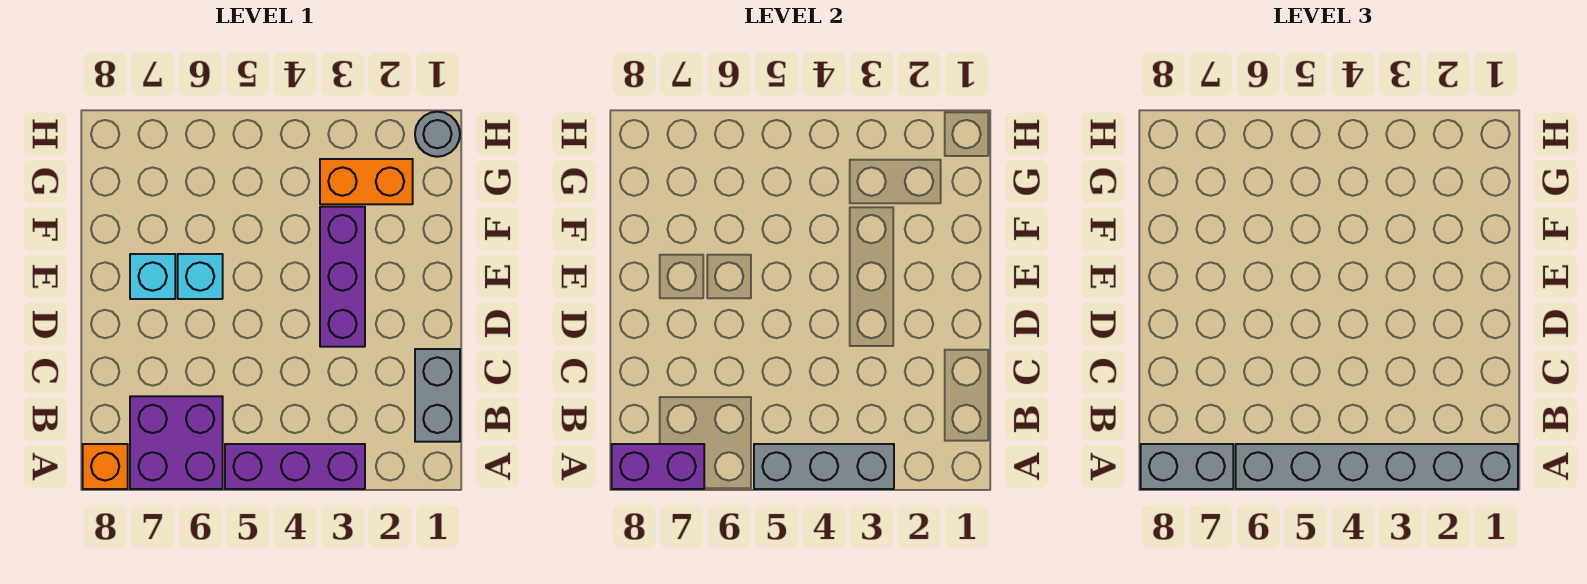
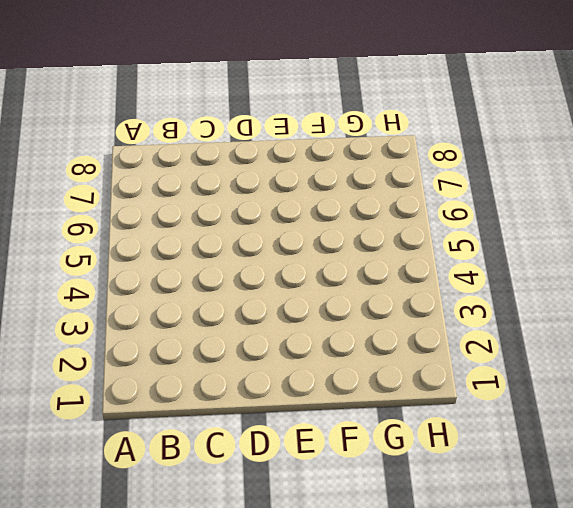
none -> purple 1x3 brick [225,444,365,489]
none -> purple 2x2 brick [130,396,223,489]
none -> orange 1x1 brick [83,444,128,489]

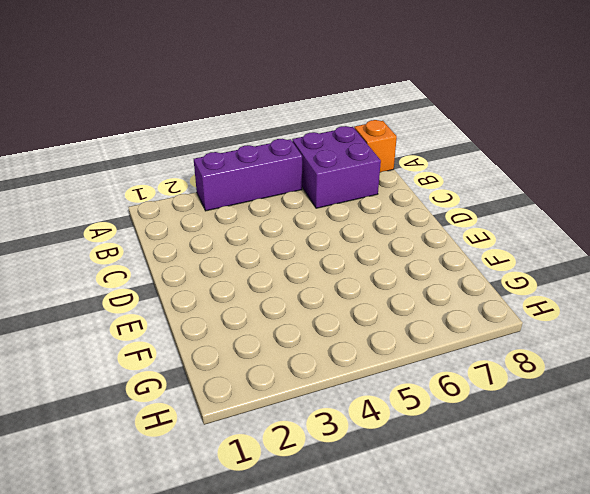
none -> grey 1x2 brick [415,349,460,442]
none -> purple 1x3 brick [320,207,365,347]
none -> cyan 1x1 brick [178,254,223,299]

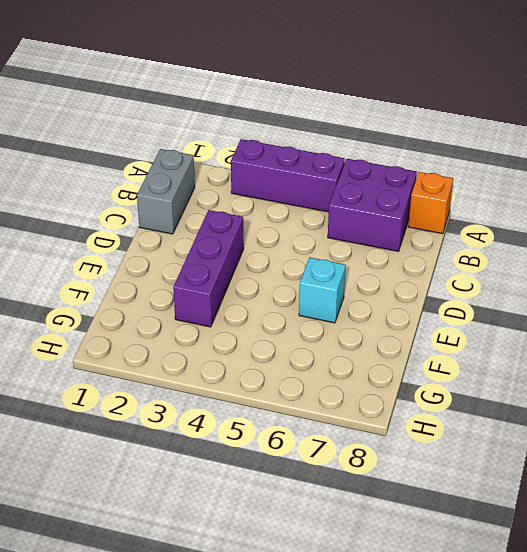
none -> cyan 1x1 brick [130,254,175,299]
none -> orange 1x2 brick [320,159,413,204]
none -> grey 1x1 round brick [415,112,460,157]

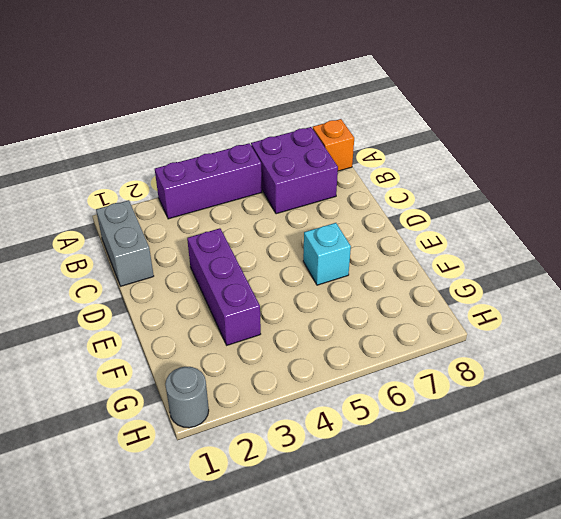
none -> cyan 1x1 brick [130,254,175,299]
none -> orange 1x2 brick [320,159,413,204]
none -> grey 1x3 brick [754,444,894,489]

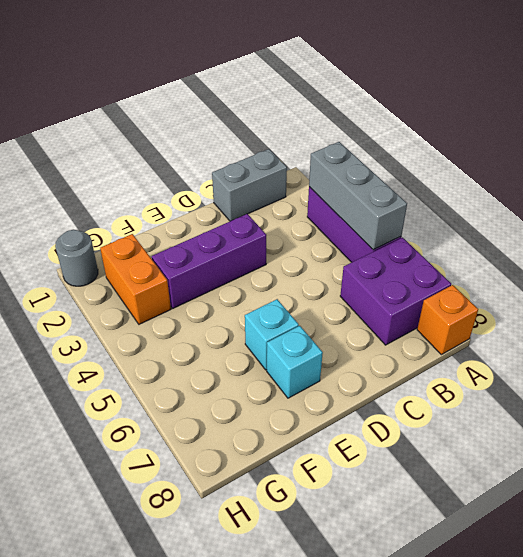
none -> purple 1x2 brick [612,444,704,489]
none -> grey 1x6 brick [1236,444,1518,489]
none -> grey 1x2 brick [1141,444,1233,489]

